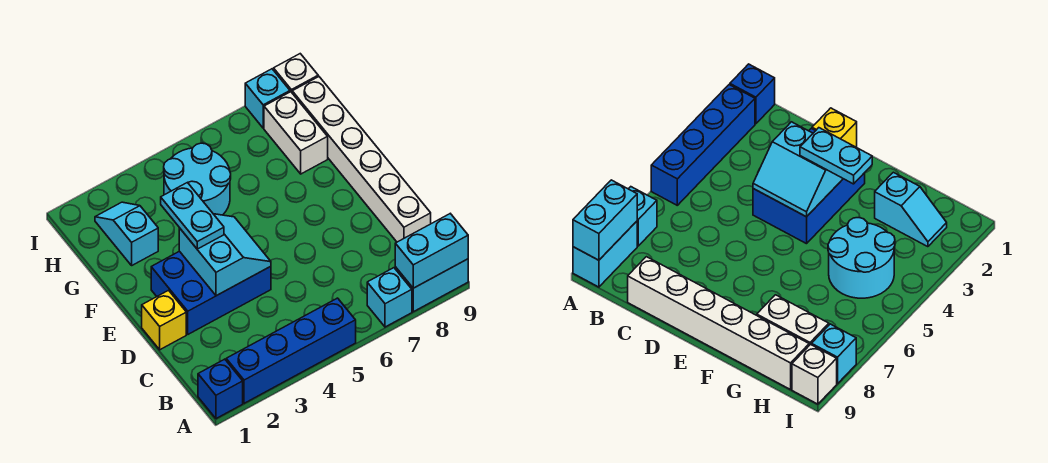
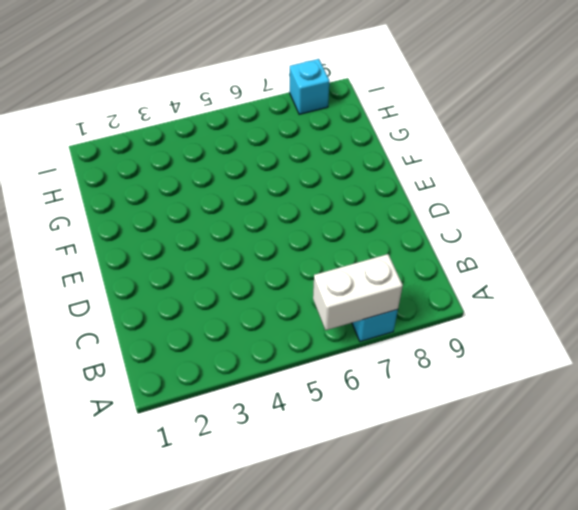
white 1x2 brick [313,254,403,330] -> white 1x2 brick turned to [264,92,328,174]
none -> blue 1x1 brick [198,359,243,419]
none -> blue 1x4 brick [226,298,356,403]
none -> cyan 1x2 brick [395,259,468,312]

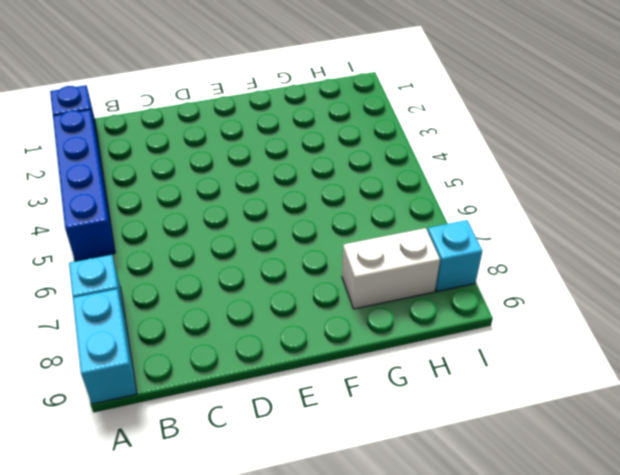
none -> white 1x6 brick [292,76,431,242]
none -> yellow 1x1 brick [142,291,186,350]
none -> blue 2x3 brick [151,251,271,334]

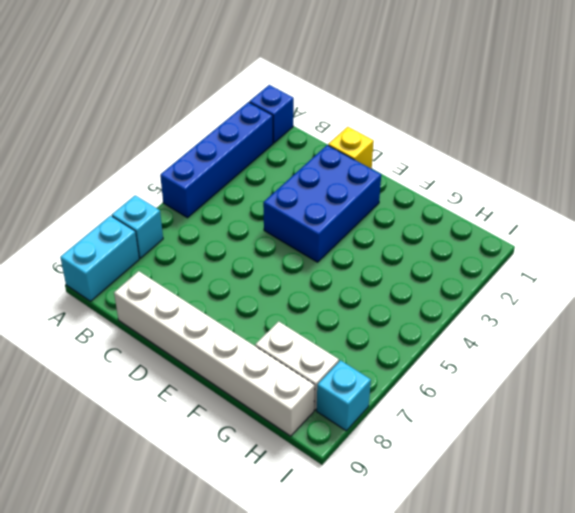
none -> cyan 1x2 slope [95,202,158,265]
none -> cyan 2x2 round brick [164,143,231,215]
none -> white 1x1 brick [274,54,318,92]

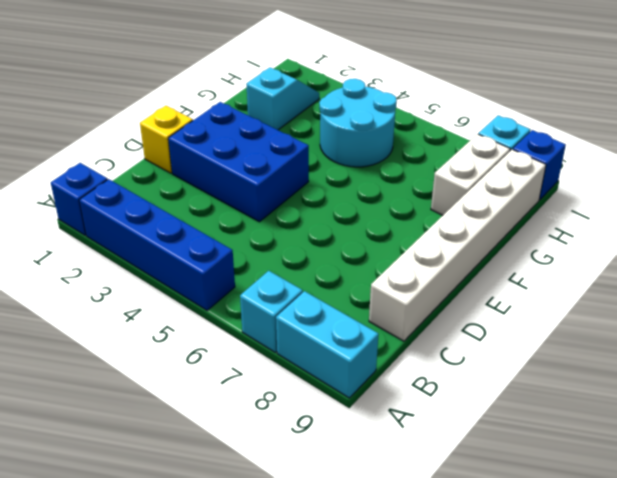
blue 1x1 brick [513,130,566,200] -> white 1x1 brick [274,54,318,92]
none -> cyan 1x2 brick [395,214,468,288]
none -> cyan 2x2 slope [179,214,271,296]
none -> cyan 1x2 plate [161,182,224,249]

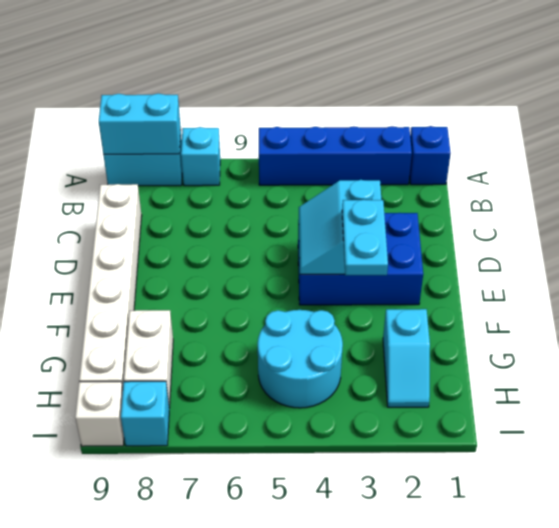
none -> yellow 1x1 brick [142,291,186,350]

